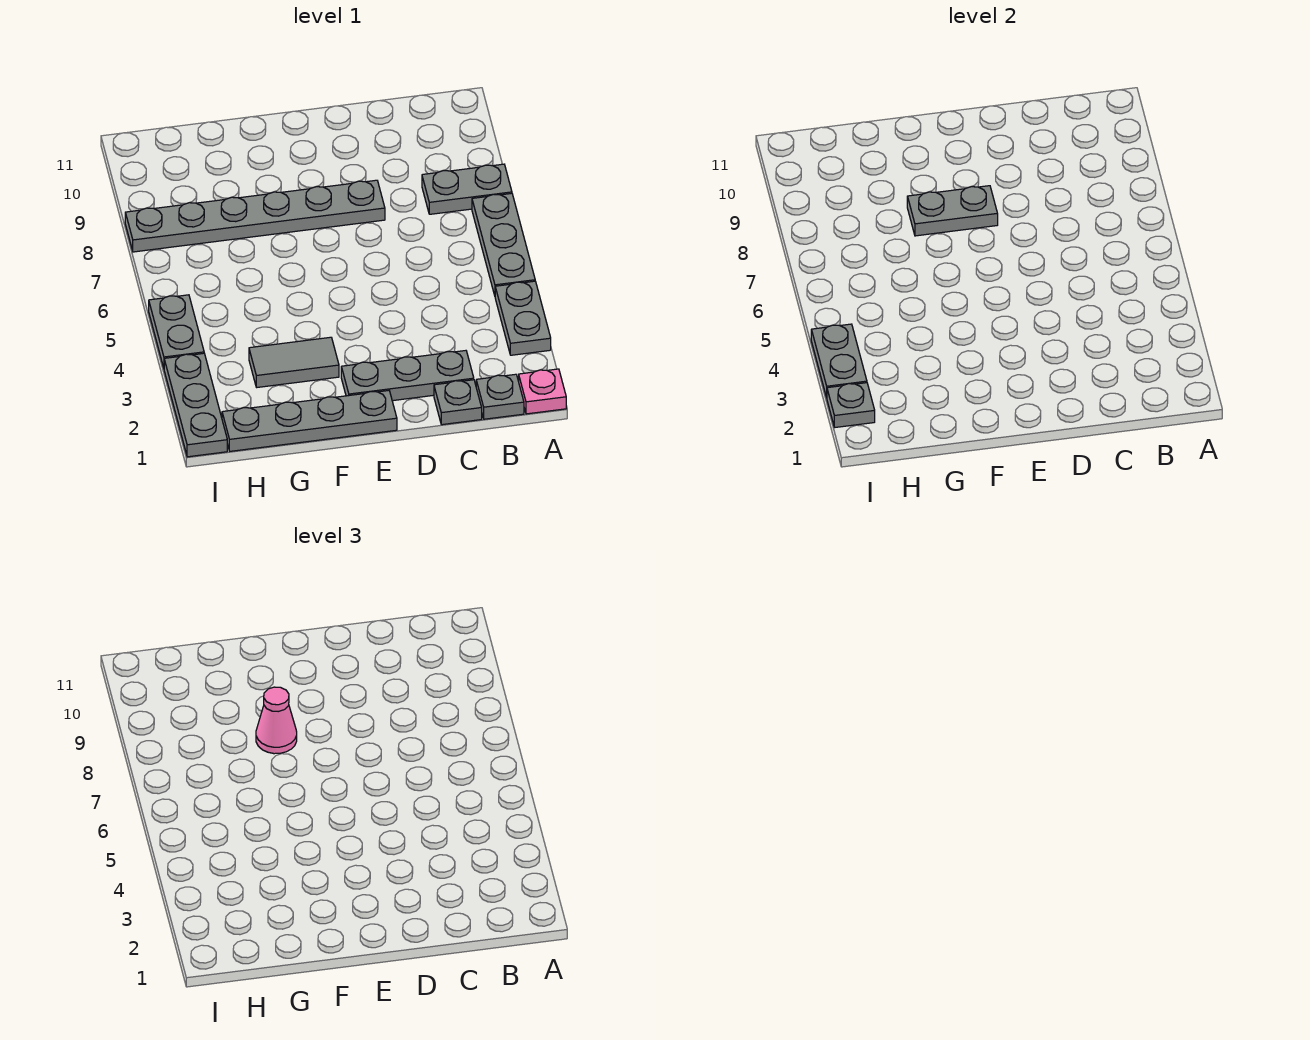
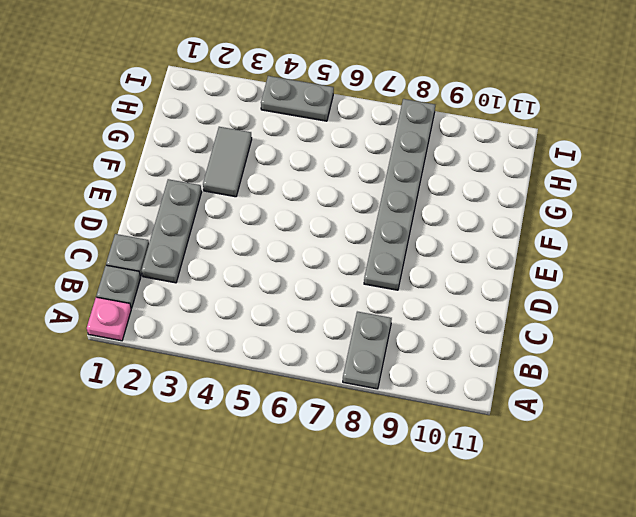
none -> grey 1x2 plate [495,281,551,355]
none -> grey 1x3 plate [472,193,535,295]
none -> grey 1x4 plate [222,391,397,451]

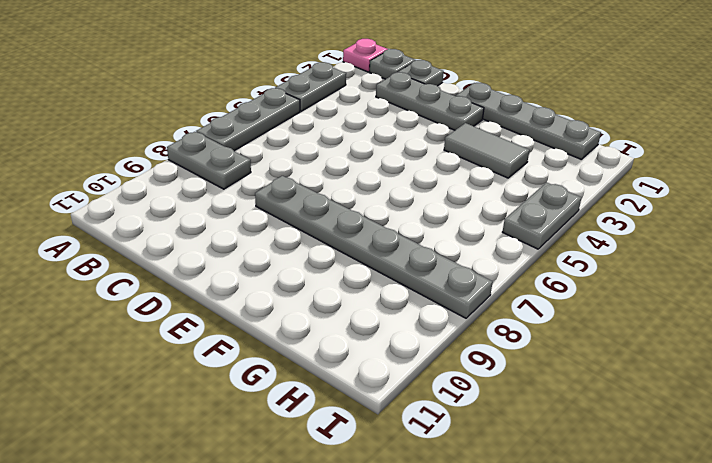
none -> grey 1x3 plate [164,353,227,457]
none -> grey 1x2 plate [907,186,998,236]
none -> grey 1x1 plate [827,383,875,427]

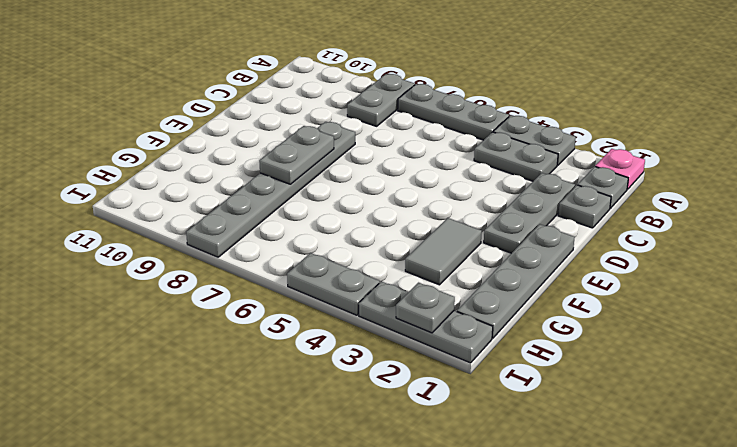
grey 1x2 plate [474,132,558,181] -> grey 1x2 plate moved to [811,324,867,398]
none -> pink 1x1 cone [256,687,297,754]

